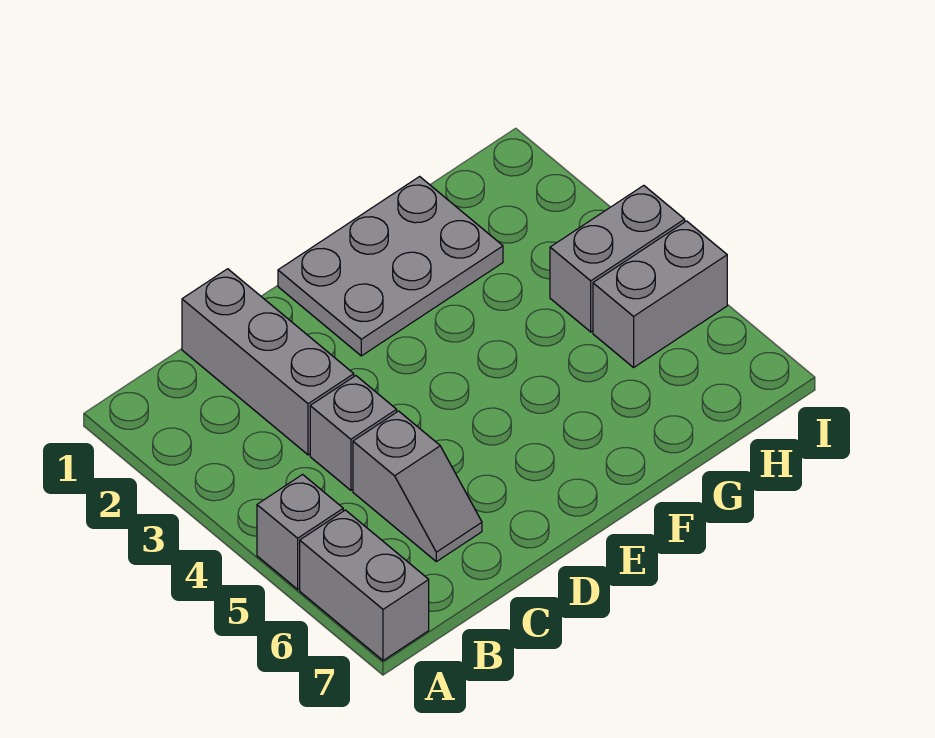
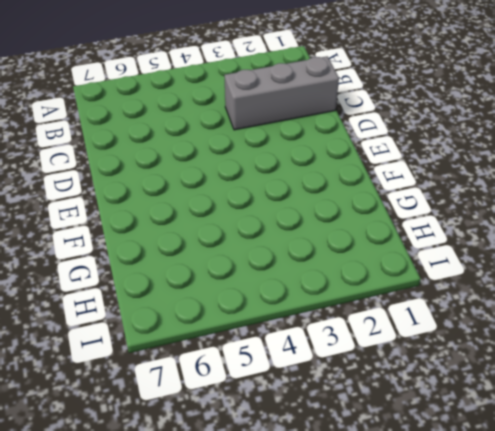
none -> grey 1x1 brick [257,475,343,589]
none -> grey 1x2 brick [300,510,429,661]

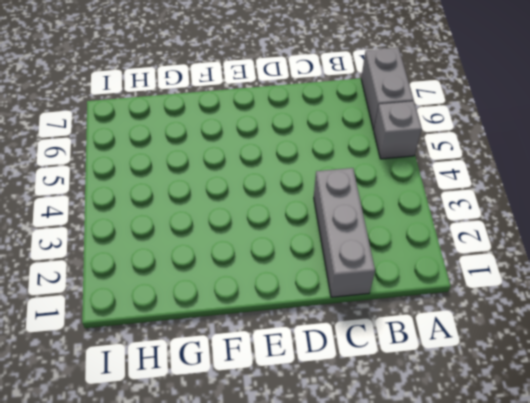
none -> grey 1x1 brick [310,376,397,490]
none -> grey 1x2 slope [353,411,482,562]

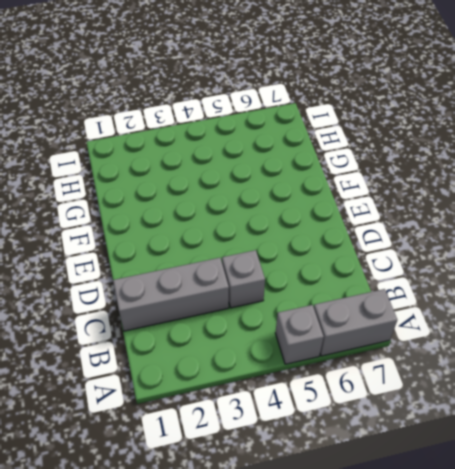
none -> grey 1x2 slope [353,411,482,562]
none -> grey 2x3 plate [278,177,503,356]

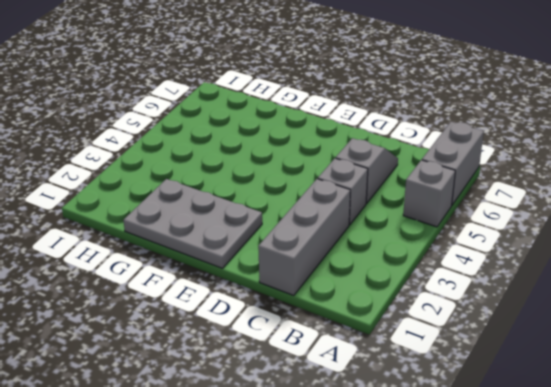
none -> grey 1x2 brick [550,185,685,332]
none -> grey 1x2 brick [593,221,727,367]

